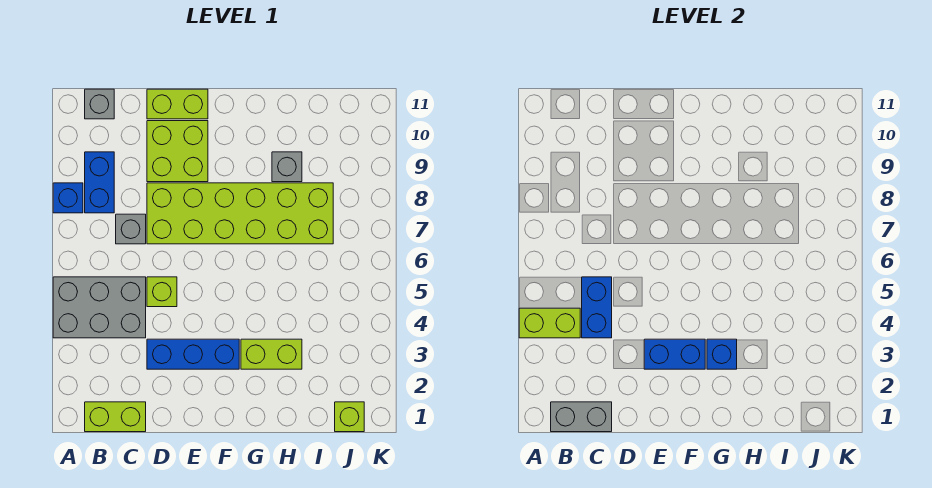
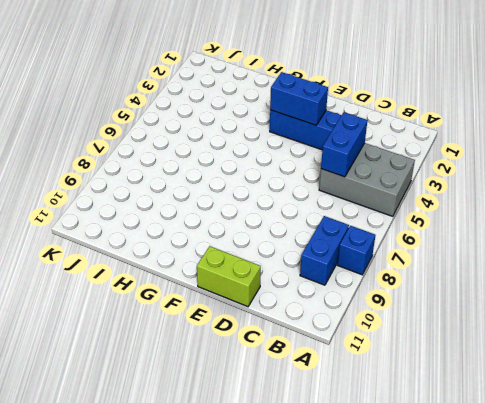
none -> lime 1x2 brick [85,402,146,432]
none -> grey 1x1 brick [85,89,114,119]
none -> grey 1x1 brick [116,214,146,244]

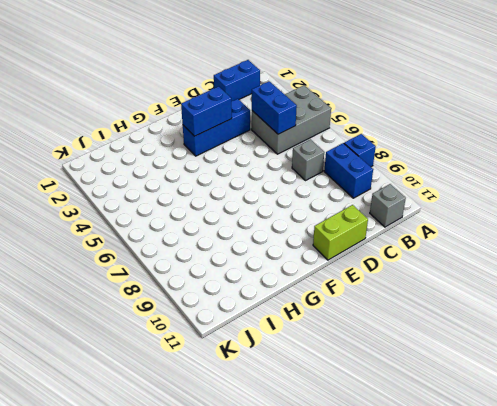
blue 1x2 brick [214,60,260,101] -> lime 1x2 brick [85,402,146,432]
none -> lime 1x1 brick [147,277,177,307]
none -> lime 2x6 brick [147,183,333,244]
none -> lime 2x2 brick [147,121,208,182]

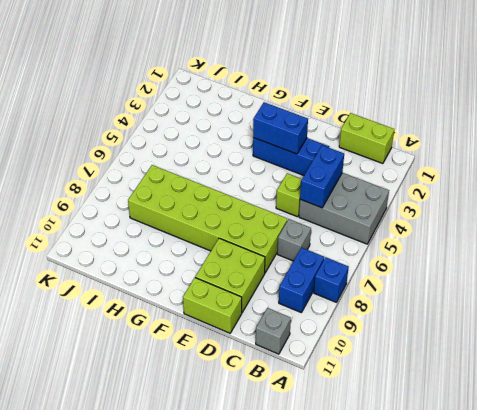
none -> lime 1x2 brick [241,339,302,369]
none -> grey 1x1 brick [272,152,302,182]
none -> lime 1x1 brick [335,402,364,432]

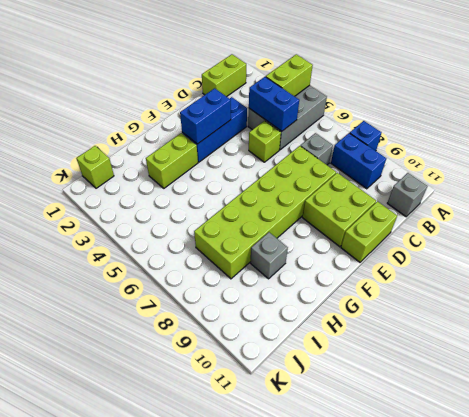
none -> grey 1x2 brick [551,402,612,432]
none -> blue 1x1 brick [707,339,737,369]

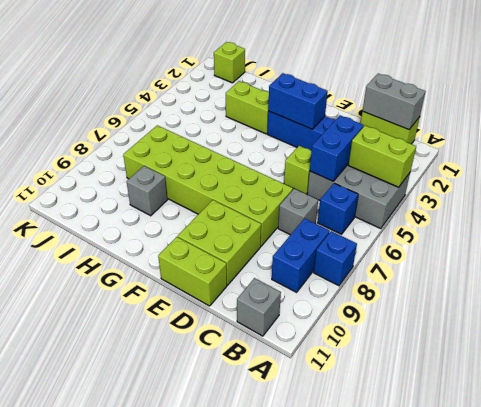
blue 1x1 brick [318,183,358,234] -> blue 1x1 brick moved to [707,339,737,369]

